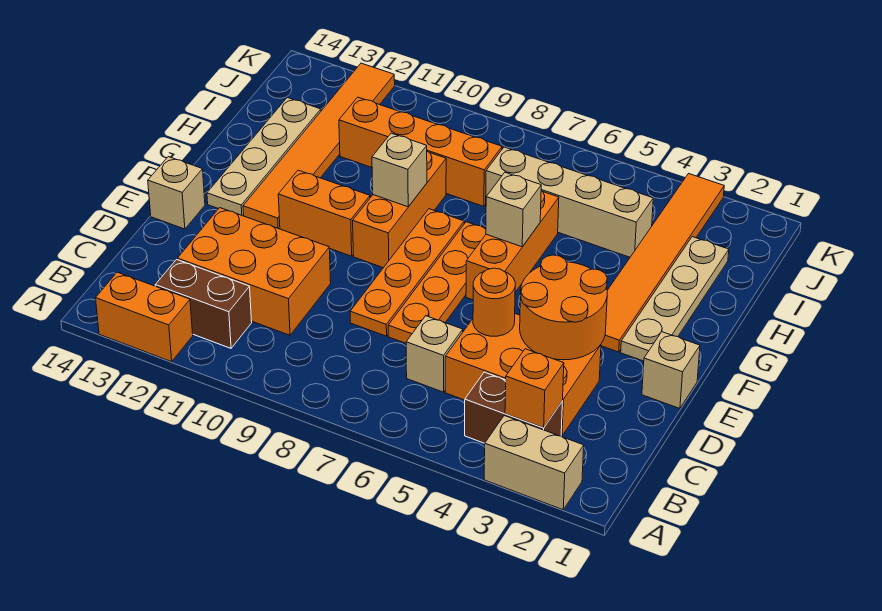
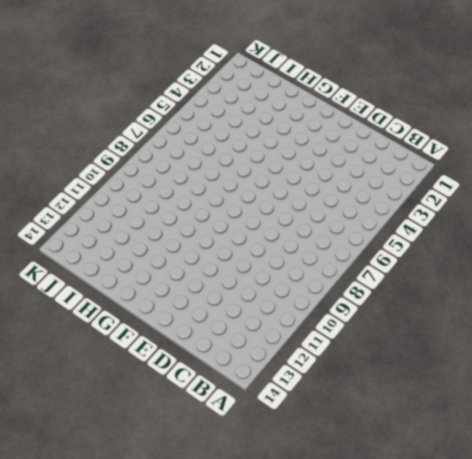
none -> tan 1x2 brick [484,416,584,510]
none -> orange 1x2 brick [96,272,193,362]
none -> brown 1x2 brick [465,372,562,443]

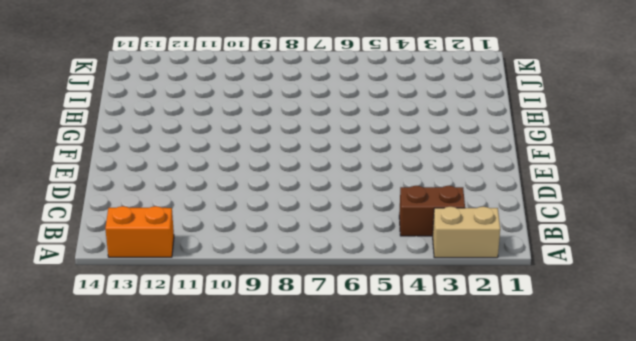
none -> brown 1x2 brick [155,260,252,348]
none -> orange 2x3 brick [445,314,601,436]
none -> tan 1x1 brick [406,316,463,392]

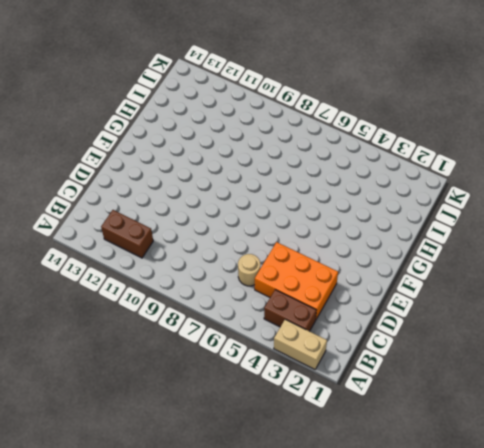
tan 1x1 round brick [238,254,260,286] -> tan 1x1 brick [406,316,463,392]
none -> orange 1x2 brick [96,272,193,362]
none -> orange 2x3 brick [178,208,331,335]
none -> orange 1x4 plate [388,222,486,343]

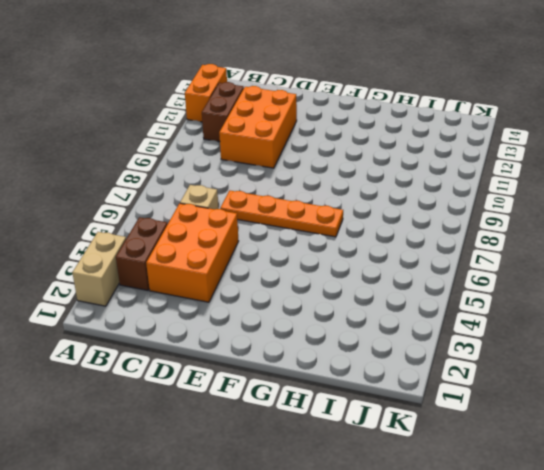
none -> orange 1x4 plate [350,209,464,336]
none -> tan 1x1 brick [642,332,700,408]
none -> tan 1x1 brick [148,157,205,229]

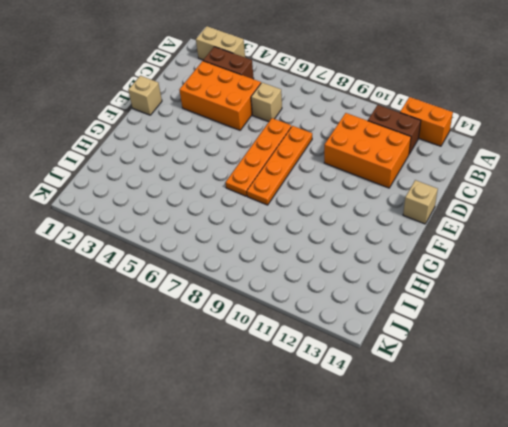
none -> tan 1x4 plate [621,237,729,361]
none -> orange 1x6 tile [601,174,724,352]
none -> orange 1x3 brick [466,191,559,300]

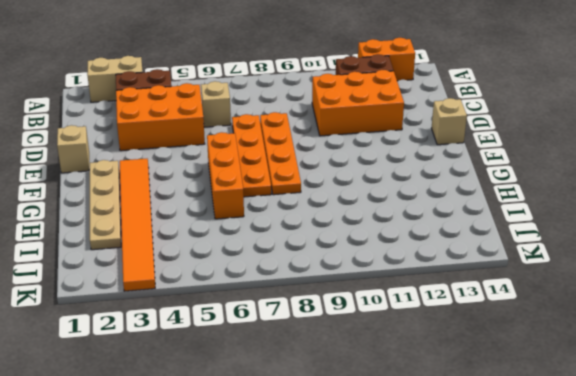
none -> orange 1x3 brick [353,151,446,268]
none -> orange 1x2 brick [278,170,370,256]
none -> orange 1x6 tile [243,63,395,229]

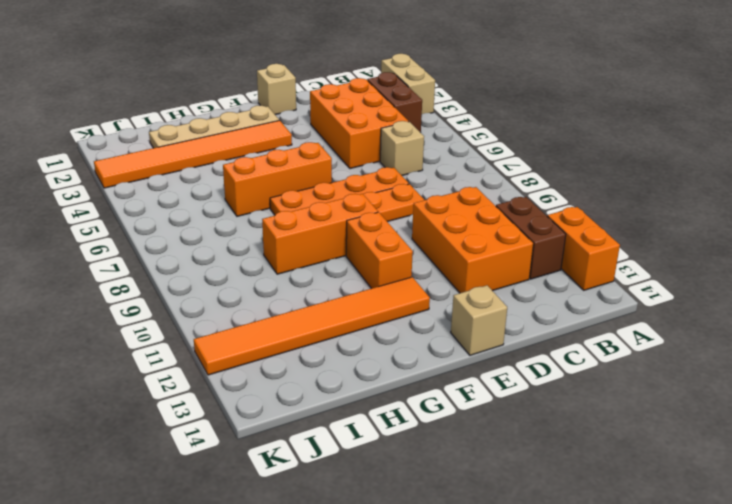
none -> tan 1x4 plate [207,98,321,216]
none -> tan 1x4 brick [486,147,653,257]
none -> orange 1x4 brick [339,97,502,206]

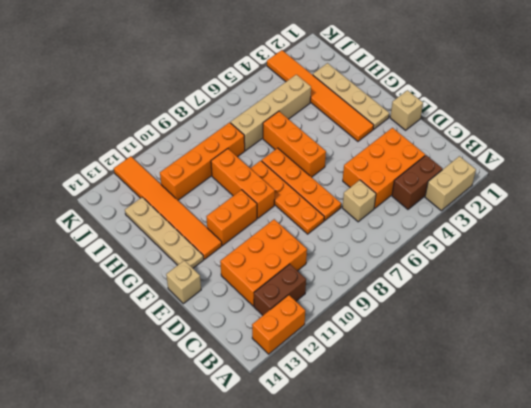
none -> orange 1x1 brick [505,349,564,428]
none -> orange 2x2 round brick [520,255,607,360]
none -> orange 1x1 round brick [473,268,515,336]

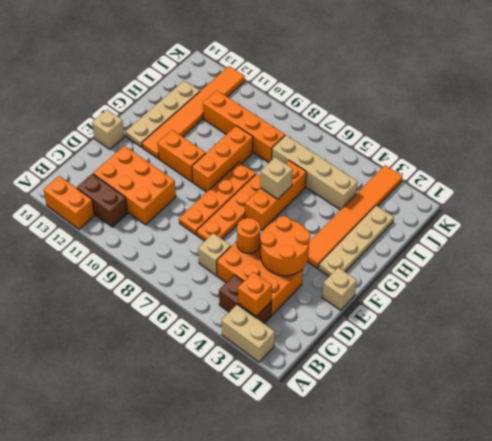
none -> tan 1x1 brick [372,133,427,207]

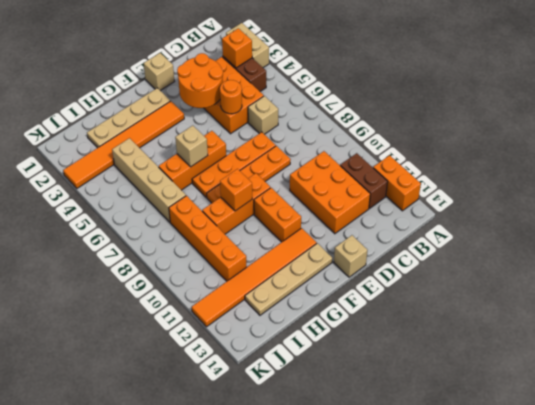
orange 1x1 brick [220,169,252,211] -> tan 1x1 brick [372,133,427,207]

